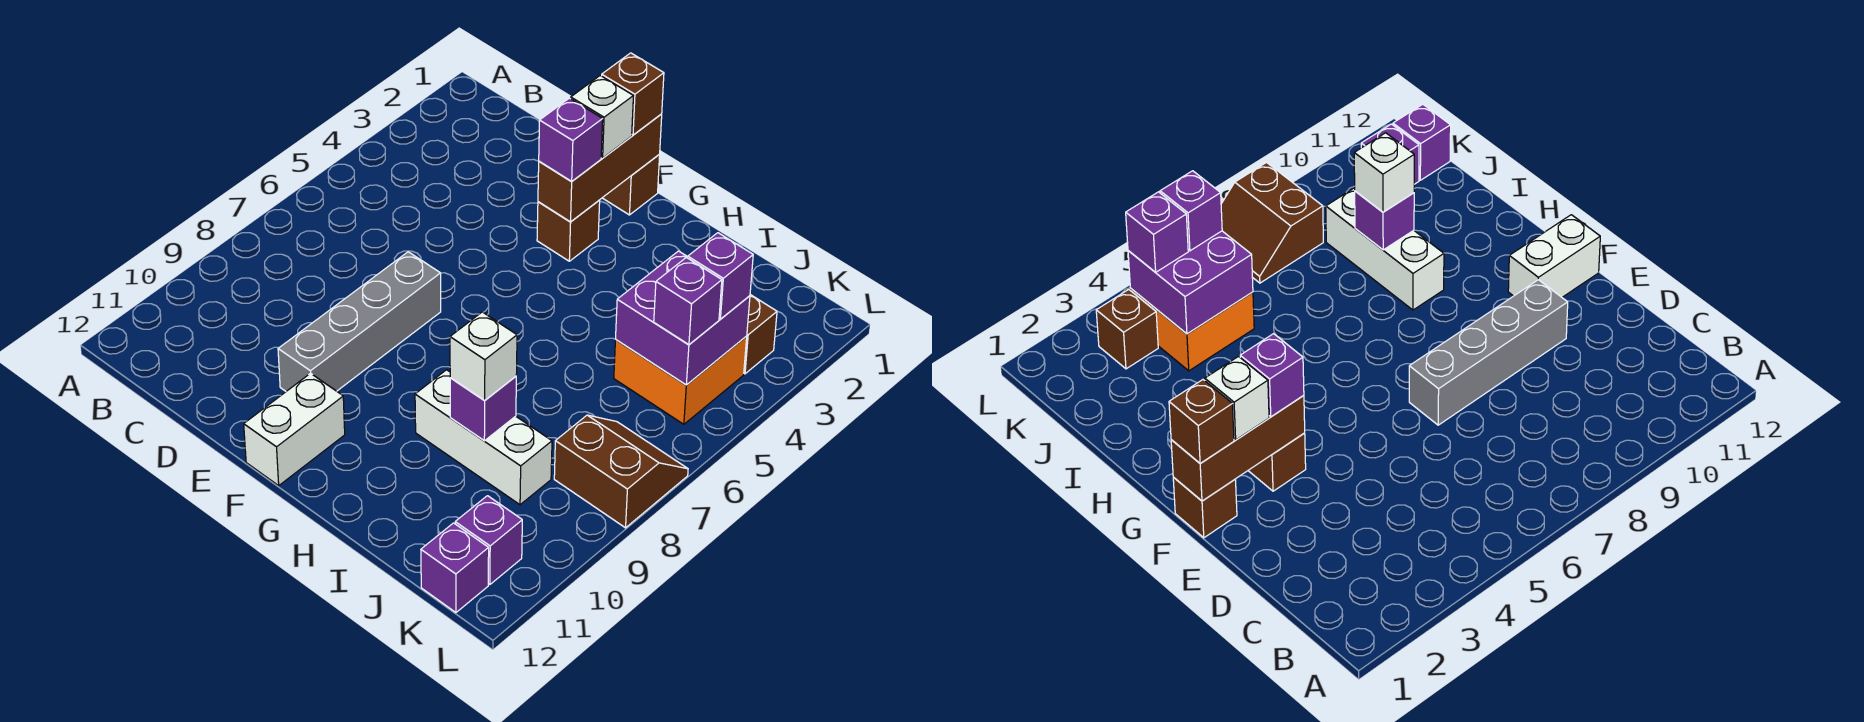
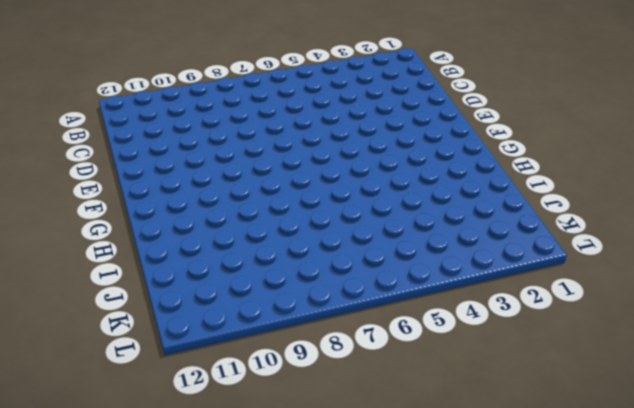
none -> grey 1x4 brick [278,252,441,391]
none -> brown 1x1 brick [603,155,660,215]
none -> brown 1x1 brick [537,200,600,261]

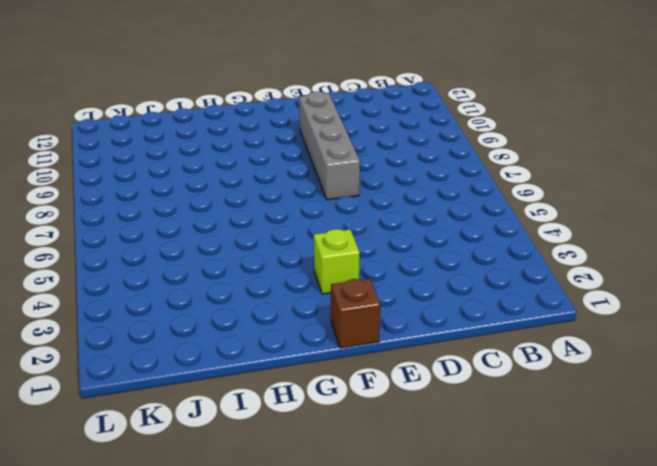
lime 1x1 brick [314,229,360,294] -> brown 1x1 brick [537,200,600,261]
none -> white 1x2 brick [244,373,345,486]
none -> white 1x3 brick [415,370,552,505]
none -> orange 2x2 brick [614,336,747,424]

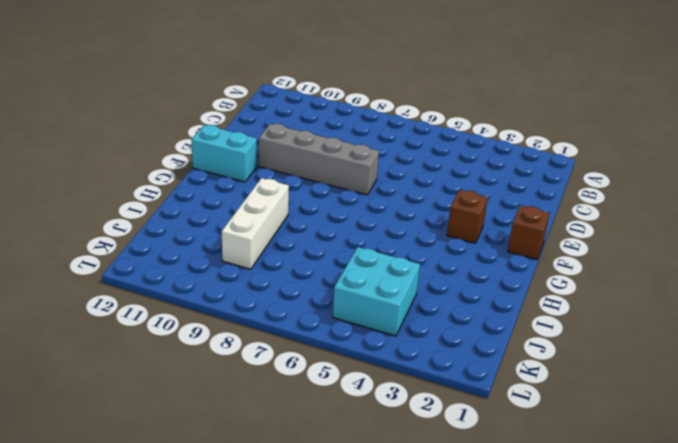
cyan 1x2 brick [191,125,257,182] -> white 1x2 brick [244,373,345,486]
cyan 2x2 brick [333,247,420,336] -> orange 2x2 brick [614,336,747,424]
none -> brown 1x1 brick [744,295,777,374]
none -> brown 2x2 slope [554,415,688,528]
none -> purple 1x1 brick [455,496,522,585]

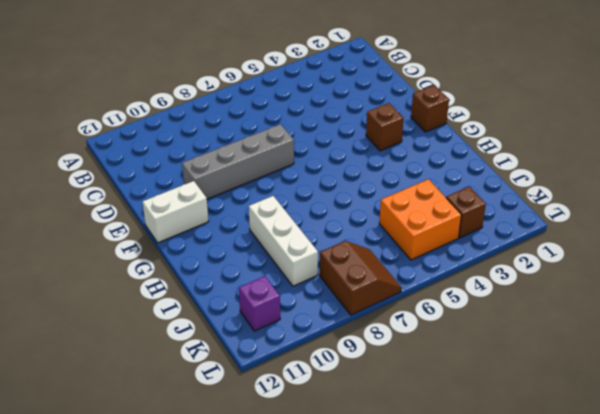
none -> purple 1x1 brick [421,523,489,612]
none -> brown 1x3 brick [538,114,662,222]
none -> purple 1x1 brick [450,376,516,441]

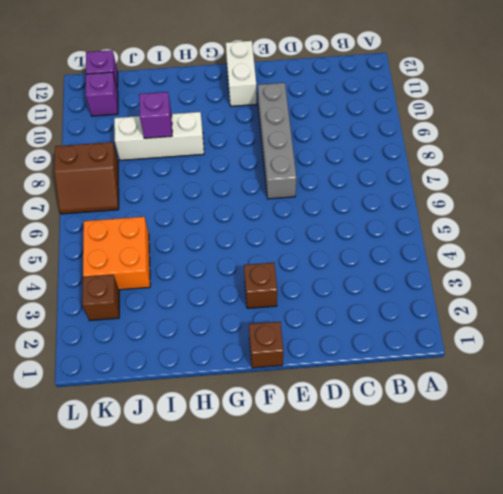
none -> brown 1x3 brick [538,114,662,222]
none -> purple 2x2 brick [616,251,750,385]
none -> brown 1x1 brick [602,53,664,135]

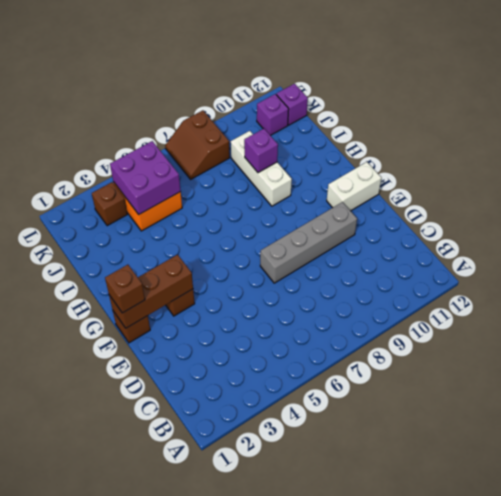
none -> white 1x1 brick [571,76,633,158]
none -> purple 1x1 brick [539,98,603,181]
none -> white 1x1 brick [450,312,517,401]

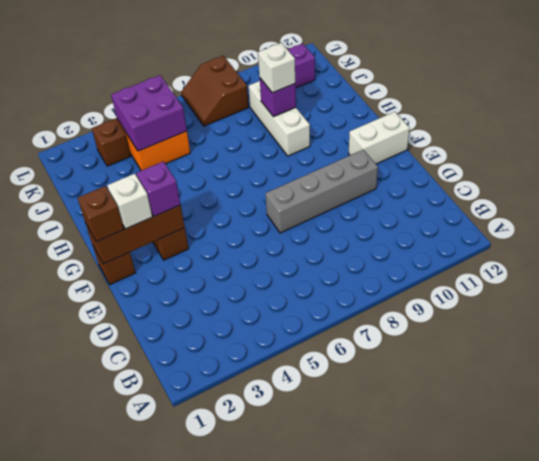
none -> purple 1x1 brick [421,523,489,612]
none -> purple 1x1 brick [688,233,753,319]
none -> purple 1x1 brick [654,257,722,345]

